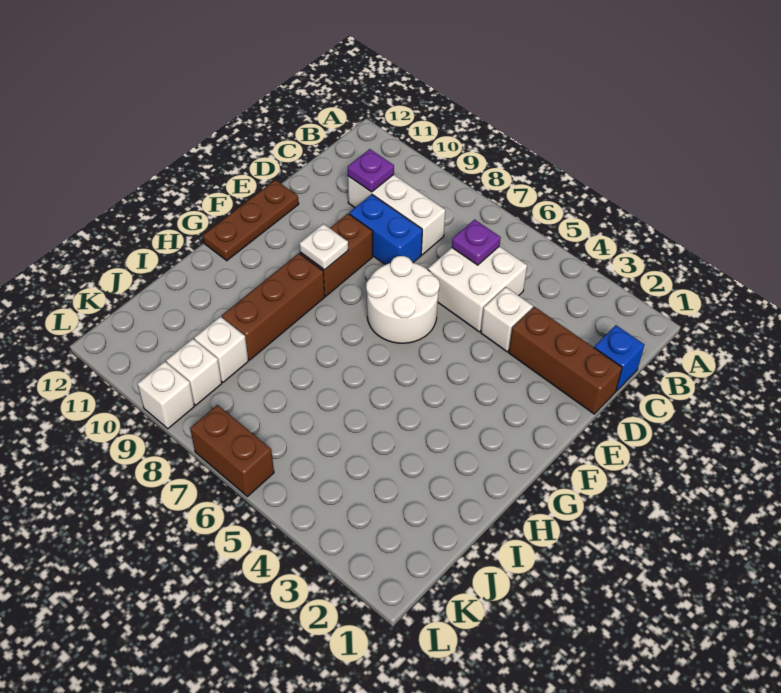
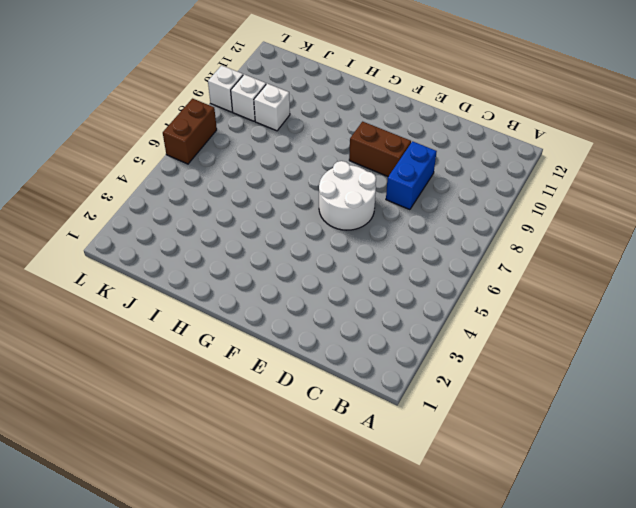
none -> blue 1x1 brick [594,325,644,391]
none -> white 2x2 brick [428,246,527,332]
none -> white 1x3 brick [348,175,446,255]

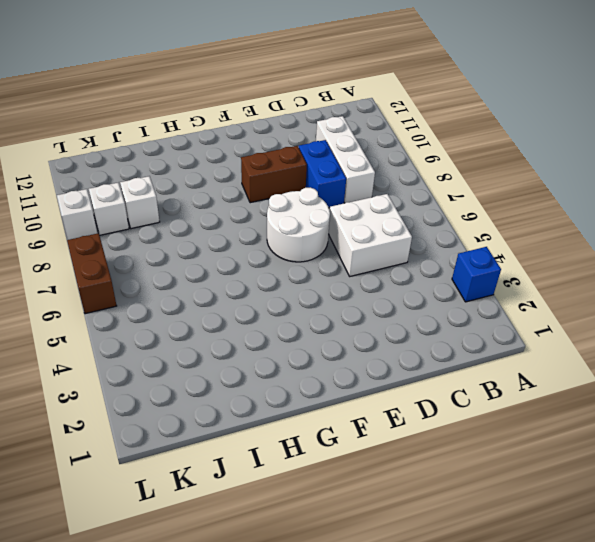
blue 1x1 brick [452,247,501,302] -> blue 1x1 brick moved to [594,325,644,391]
none -> brown 1x3 brick [509,307,622,414]
none -> white 1x1 brick [481,287,533,352]
none -> brown 1x3 plate [203,180,299,261]

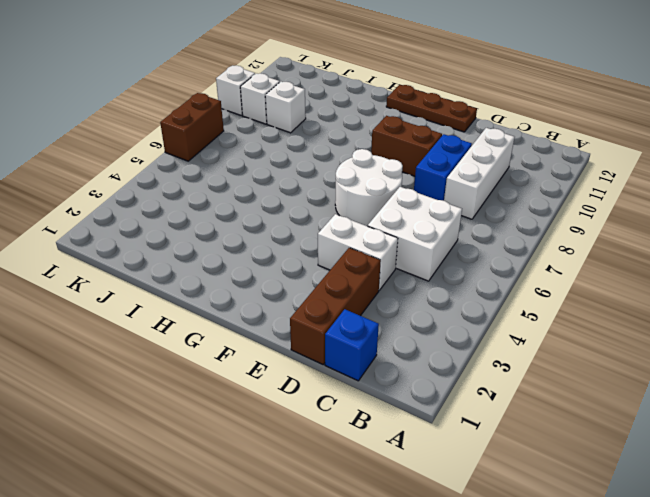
white 1x2 brick [318,214,398,290] -> white 1x1 brick [481,287,533,352]
none -> brown 1x3 brick [222,253,325,360]
none -> purple 1x1 plate [452,220,501,265]
none -> purple 1x1 plate [348,149,394,192]

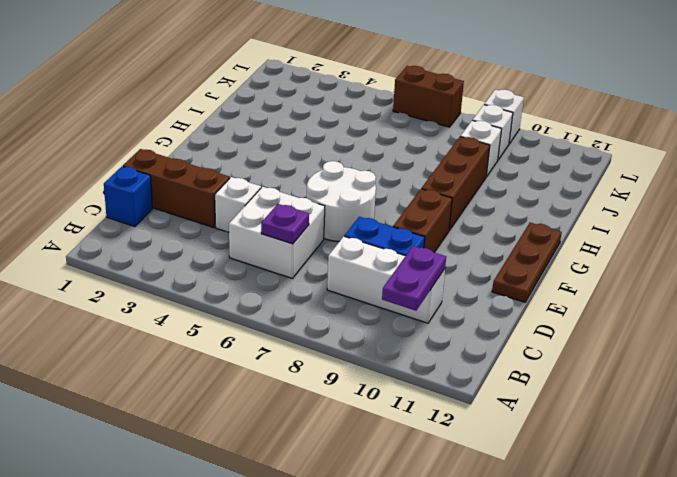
purple 1x2 plate [382,246,446,311] -> purple 1x1 plate [348,149,394,192]
none -> white 1x1 plate [299,224,348,270]

